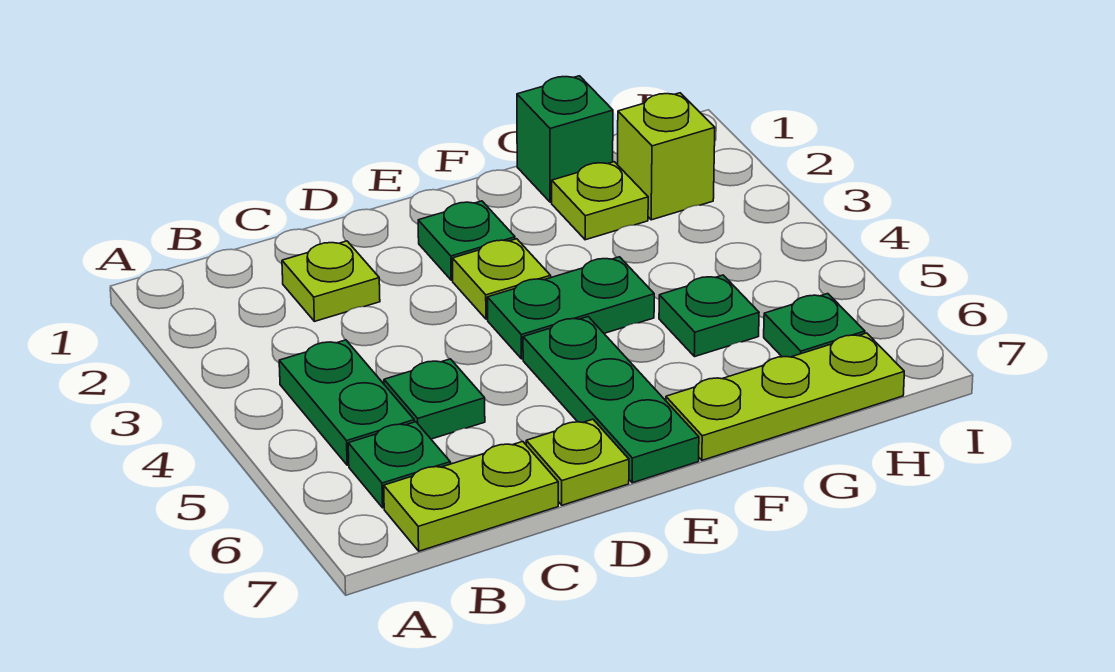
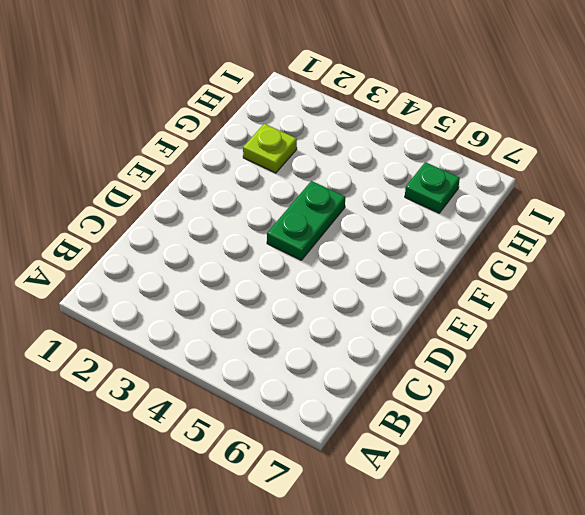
none -> green 1x2 plate [279,340,414,465]
none -> green 1x1 plate [348,422,450,508]
none -> lime 1x2 plate [384,441,558,551]

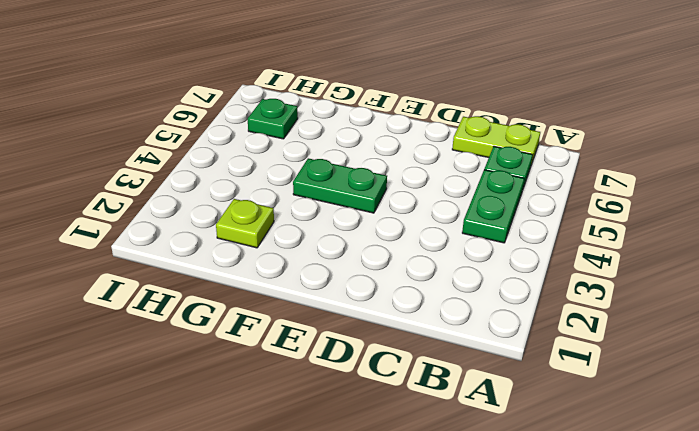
none -> lime 1x1 plate [282,241,380,321]
none -> green 1x1 plate [384,359,485,439]
none -> lime 1x1 plate [526,419,629,505]

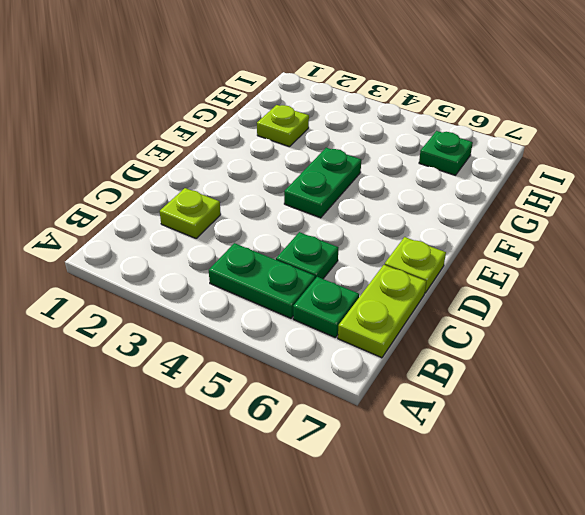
none -> green 1x1 plate [418,201,515,280]
none -> lime 1x1 plate [453,239,551,319]
none -> green 1x3 plate [523,317,699,483]

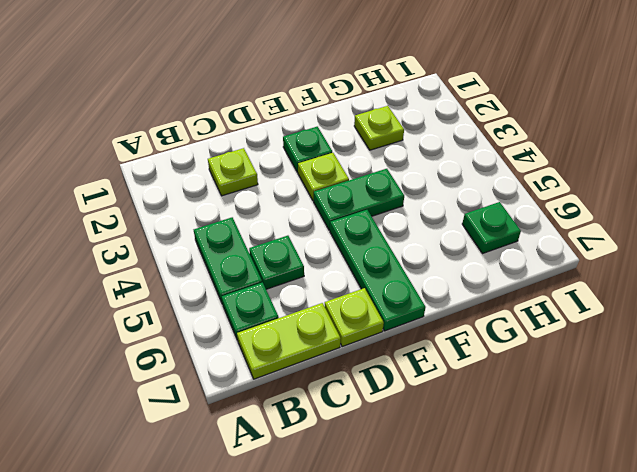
none -> lime 1x3 plate [666,333,904,460]
none -> green 1x1 brick [517,76,613,202]
none -> green 1x1 plate [659,275,759,357]

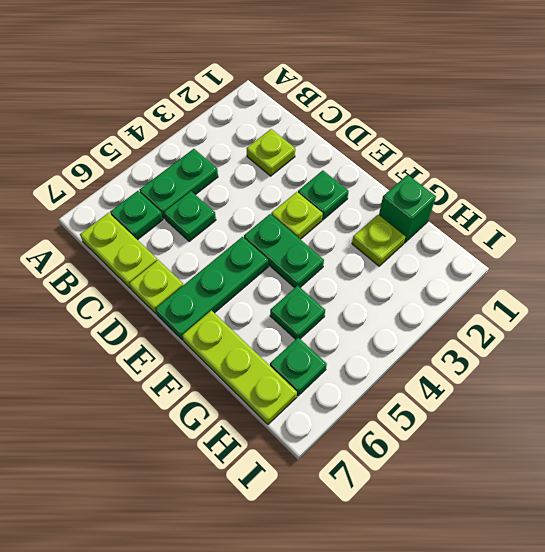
none -> lime 1x1 brick [618,93,715,220]

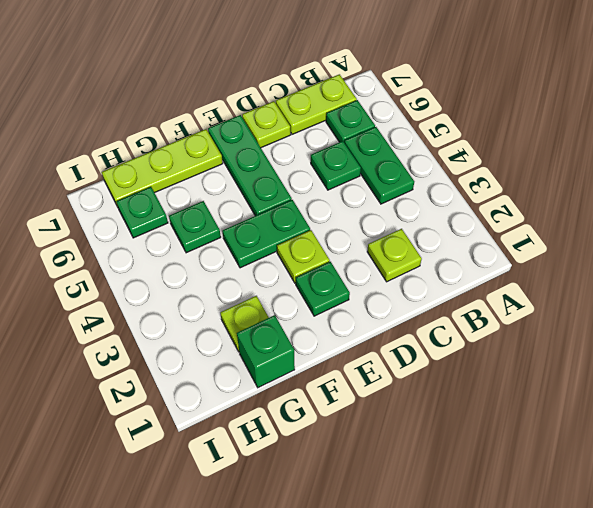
none -> lime 1x1 brick [618,93,715,220]

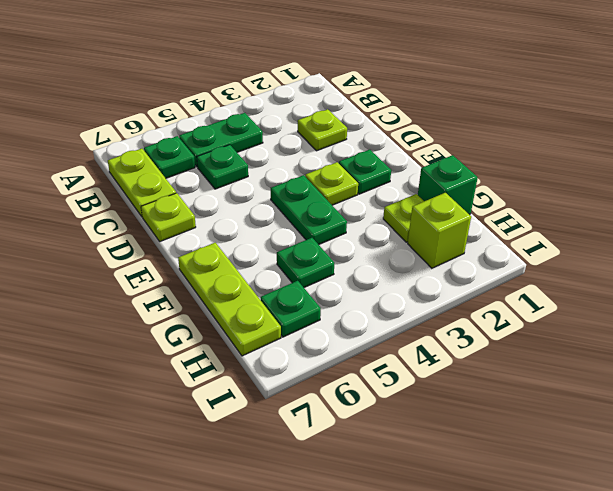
none -> green 1x3 plate [523,317,699,483]

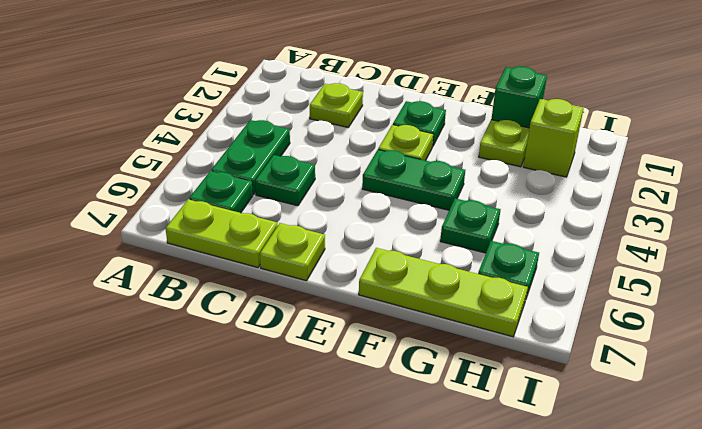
none -> green 1x3 plate [523,317,699,483]

